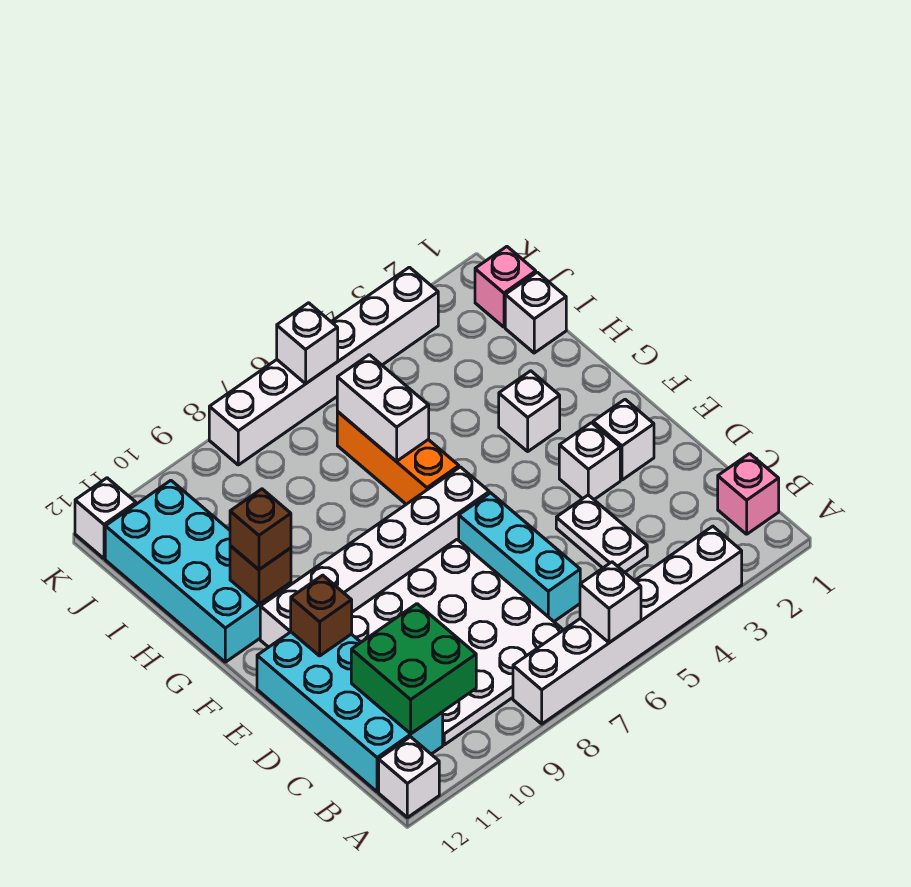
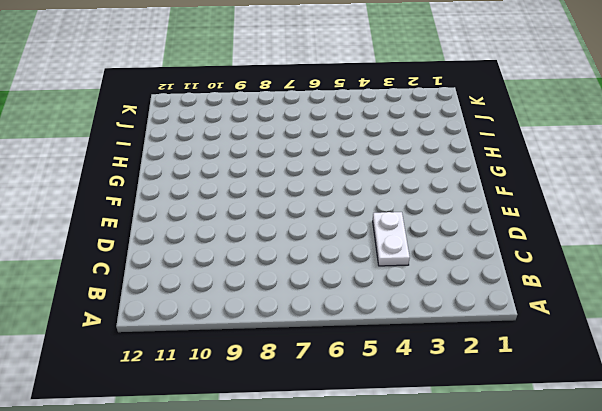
none -> white 1x6 brick [513,526,742,724]
none -> white 1x1 brick [379,737,439,818]
none -> pink 1x1 brick [718,454,779,534]

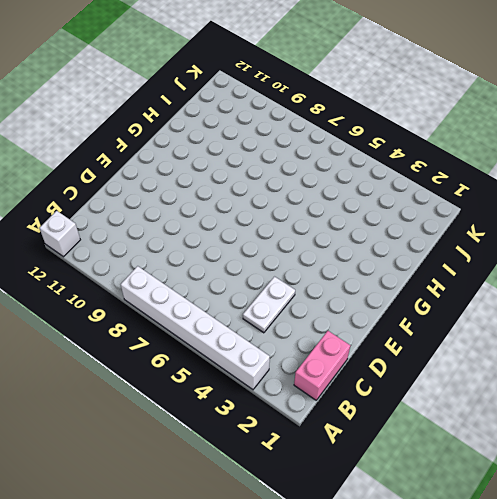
pink 1x2 brick [294,331,350,400] -> pink 1x1 brick [718,454,779,534]
none -> white 4x4 plate [352,539,563,745]
none -> cyan 2x4 brick [257,632,443,792]
none -> cyan 1x3 brick [459,493,580,621]

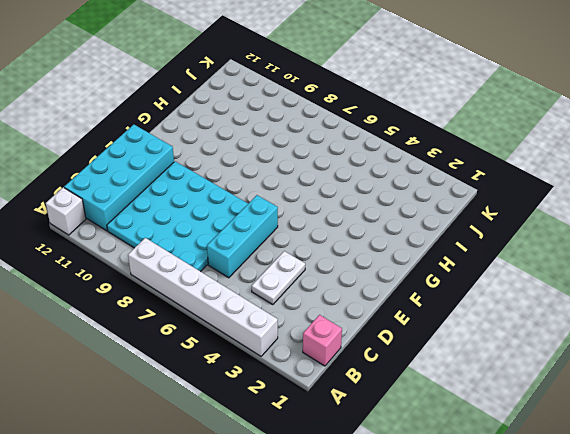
cyan 4x4 plate [107,161,248,272] -> white 4x4 plate [352,539,563,745]
none -> white 1x1 brick [593,399,654,480]
none -> white 1x1 brick [559,423,620,499]
none -> white 1x6 brick [260,467,489,647]

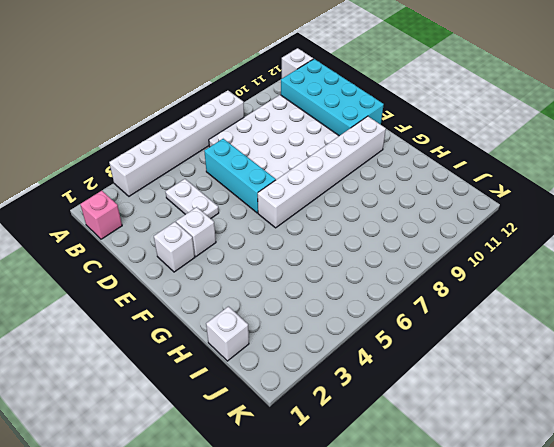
none -> white 1x1 brick [499,371,560,451]
none -> orange 1x3 brick [337,412,459,504]
none -> cyan 2x4 brick [105,480,291,662]

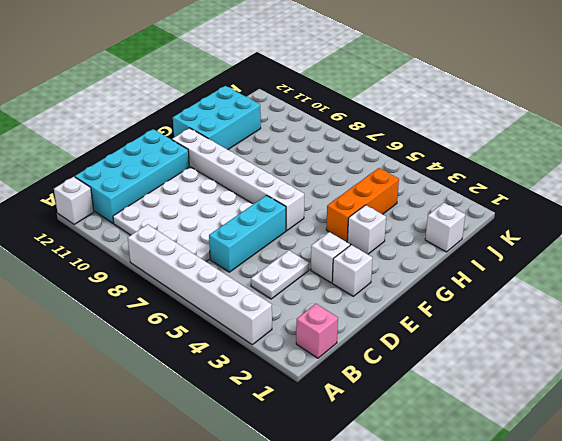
orange 1x3 brick [326,168,399,242] -> orange 1x3 brick moved to [337,412,459,504]
cyan 2x3 brick [173,86,261,150] -> cyan 2x4 brick [105,480,291,662]
none -> pink 1x1 brick [475,247,536,327]
none -> white 1x6 brick [209,267,438,465]
none -> white 1x1 brick [75,478,136,558]

